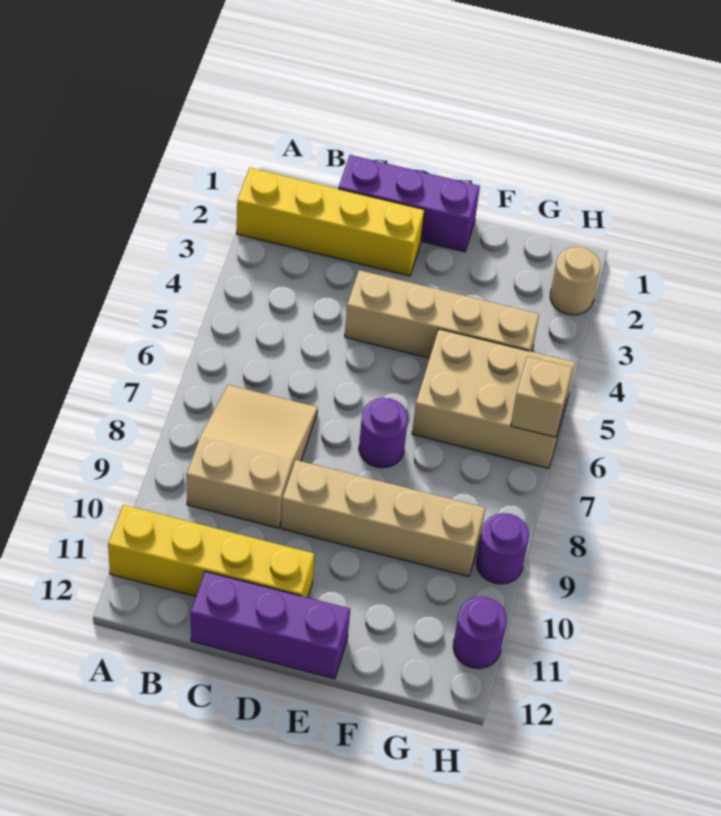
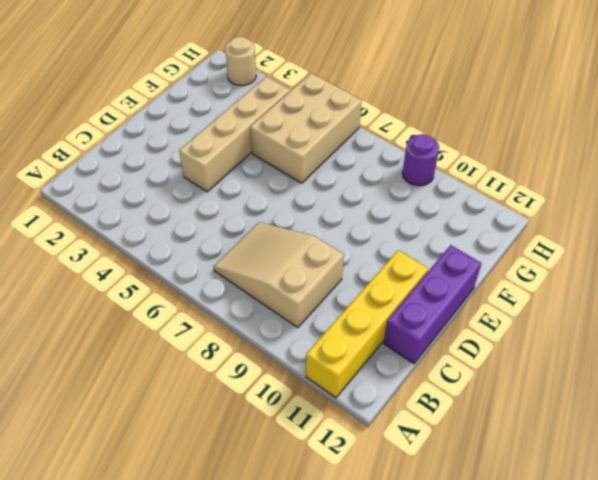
none -> yellow 1x4 brick [237,168,425,276]
none -> purple 1x3 brick [338,155,480,252]
none -> tan 1x4 brick [281,460,485,577]

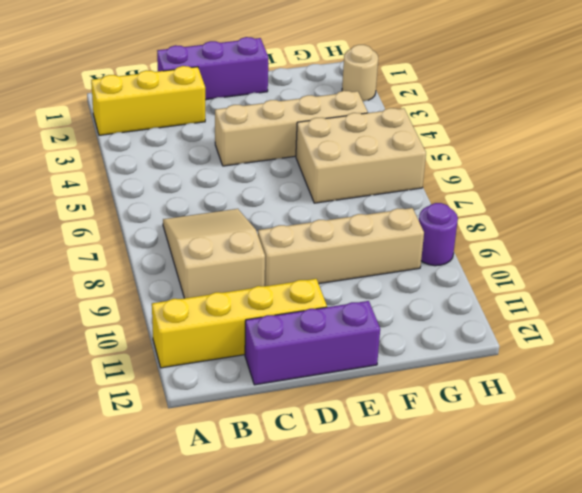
yellow 1x3 brick [91,66,205,135] -> yellow 1x4 brick [237,168,425,276]
none -> purple 1x1 round brick [359,398,408,468]
none -> purple 1x1 round brick [453,597,507,668]
none -> tan 1x1 brick [511,356,572,437]

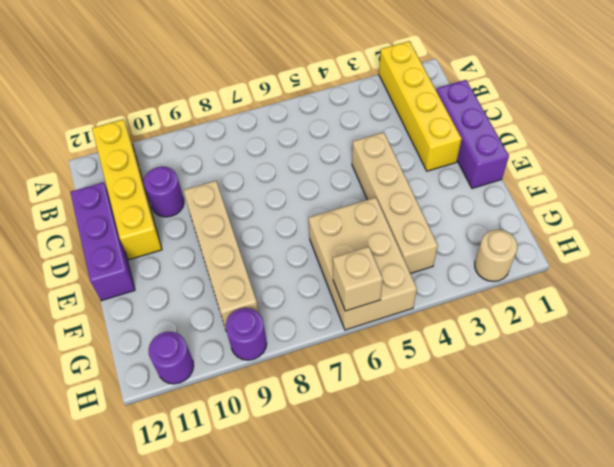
purple 1x1 round brick [144,166,184,217] -> purple 1x1 round brick moved to [359,398,408,468]
none -> tan 2x3 slope [187,385,317,528]

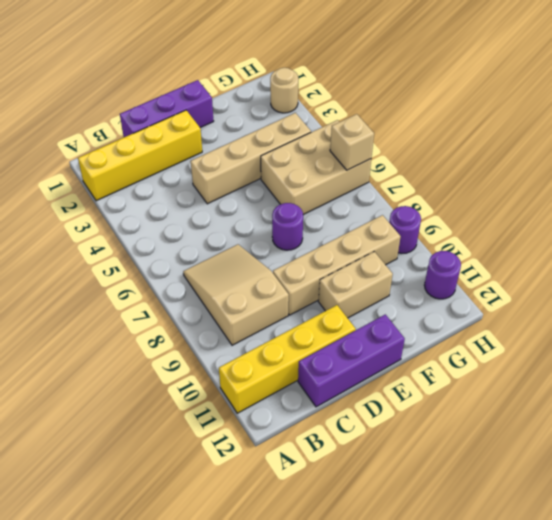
tan 1x2 brick [318,252,393,318] -> none

